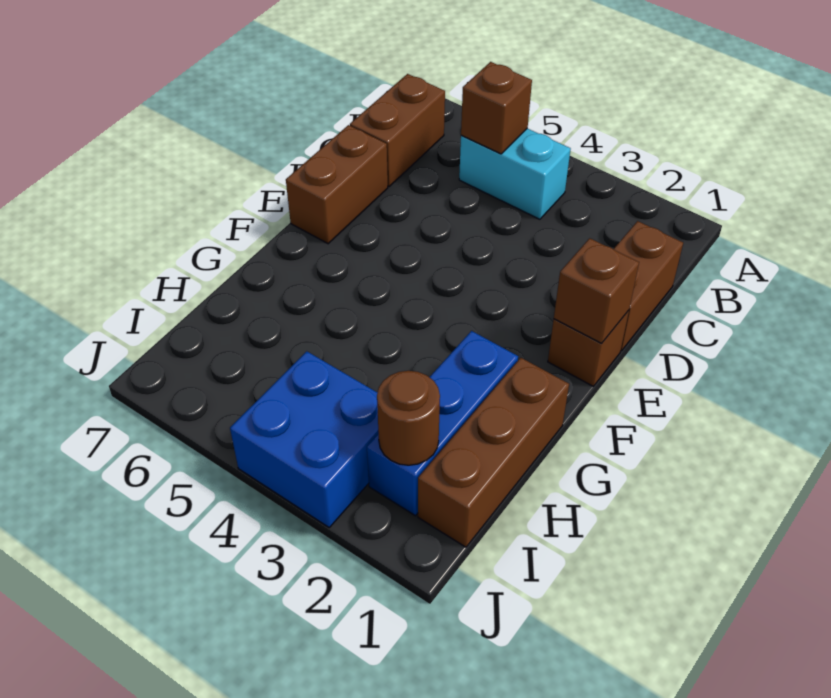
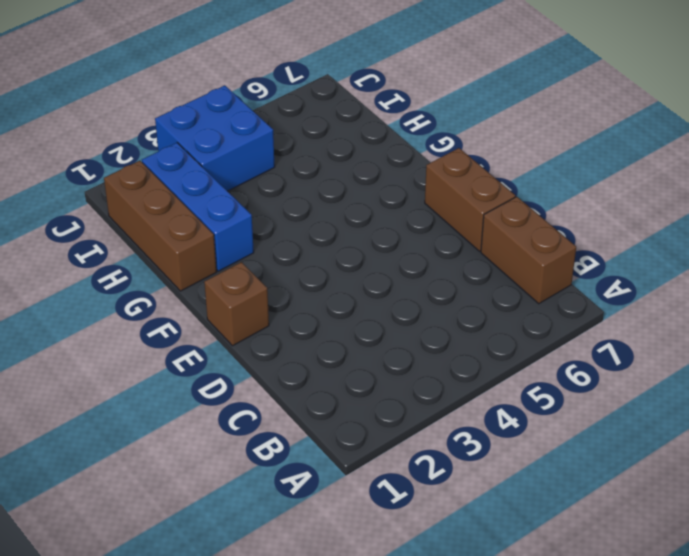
none -> cyan 1x2 brick [459,129,571,219]
none -> brown 1x2 brick [614,221,683,351]

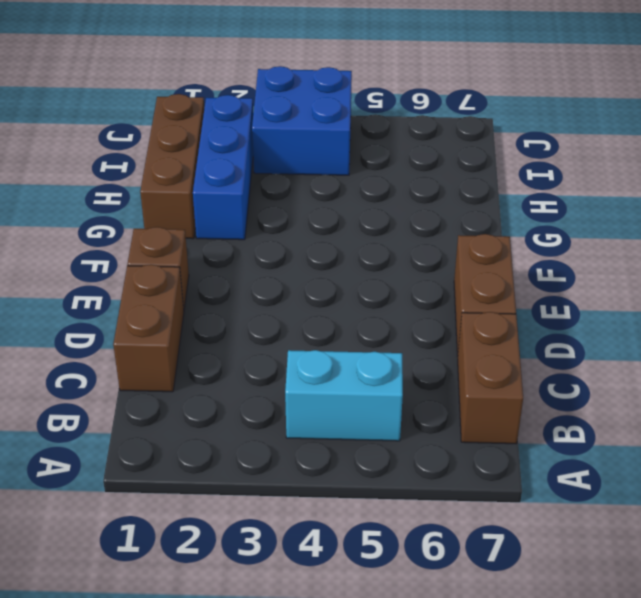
none -> brown 1x1 brick [461,62,532,154]
none -> brown 1x1 brick [554,238,639,343]

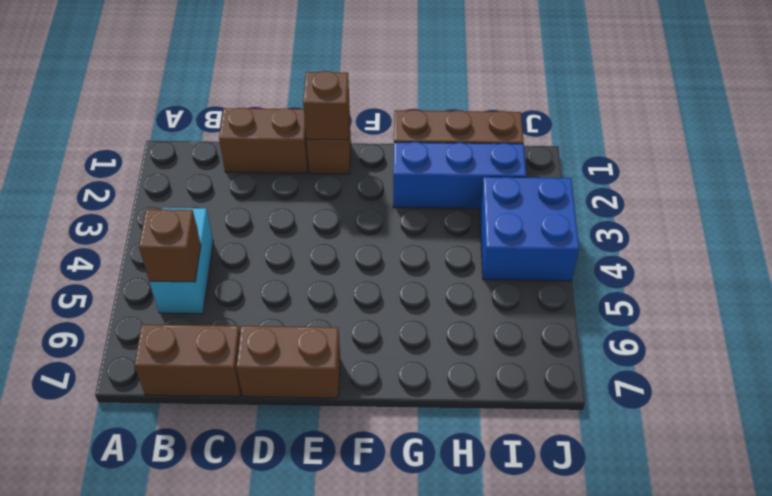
none -> brown 1x1 round brick [377,371,440,465]

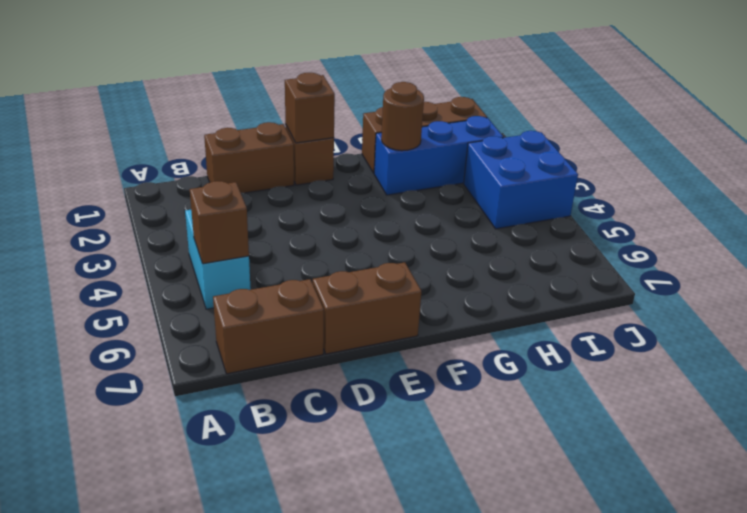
brown 1x1 round brick [381,82,424,151] -> brown 1x1 round brick moved to [377,371,440,465]

